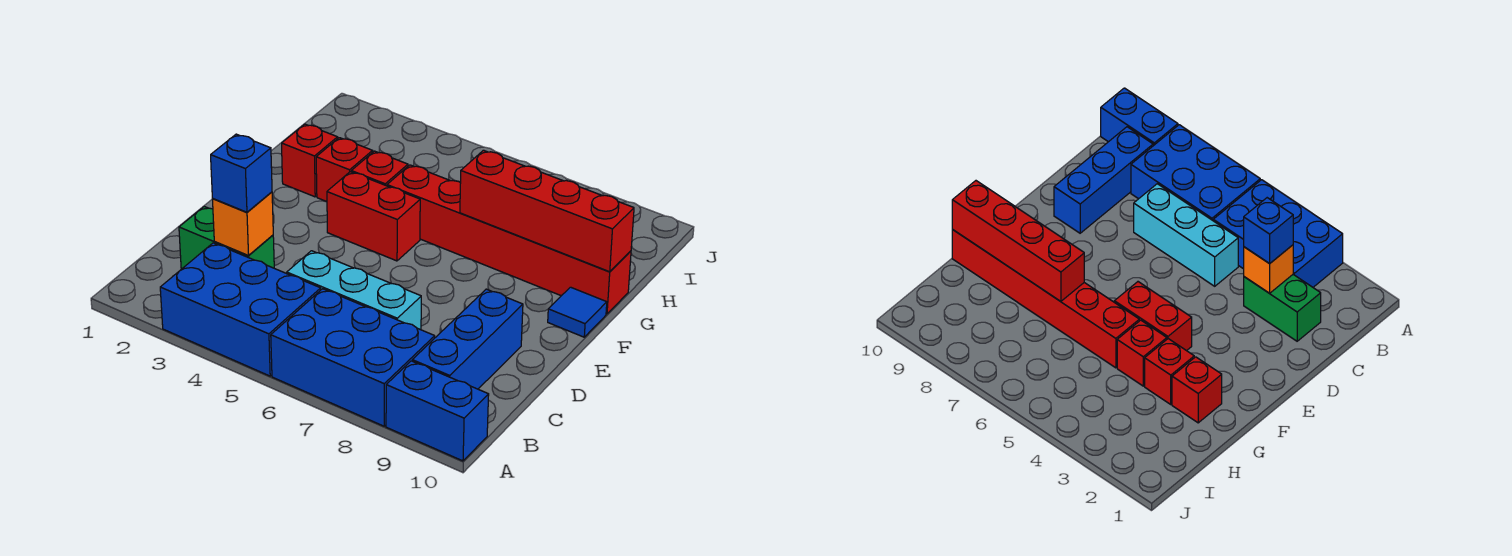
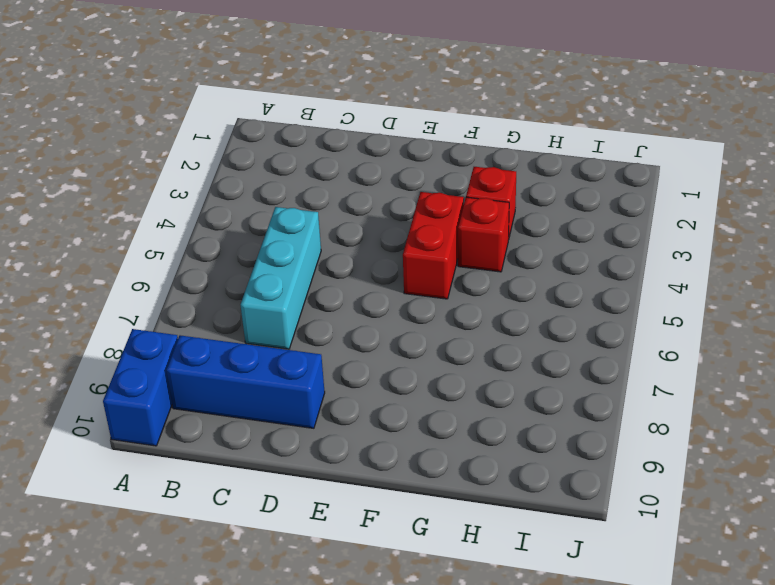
none -> blue 2x3 brick [160,243,321,376]
none -> blue 2x3 brick [271,289,435,426]
none -> green 1x2 brick [179,207,274,268]

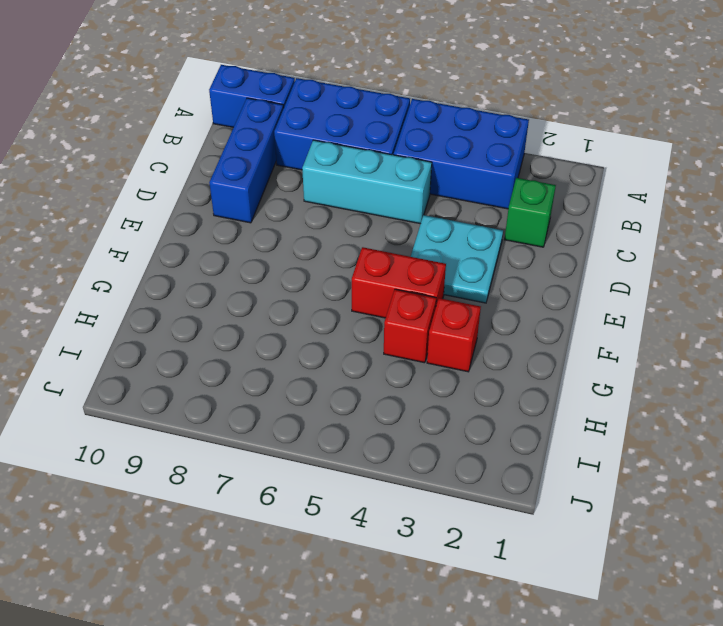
green 1x1 brick [504,178,556,247] -> green 1x2 brick [179,207,274,268]
cyan 2x2 plate [411,215,503,303] -> none
none -> blue 1x1 tile [548,287,607,337]
none -> red 1x1 brick [282,124,338,197]
none -> red 1x6 brick [387,165,631,314]

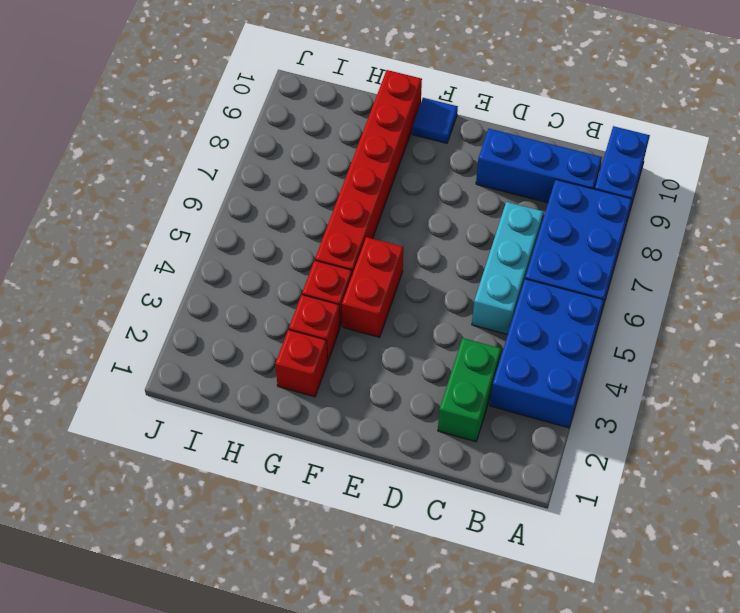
none -> orange 1x1 brick [213,192,273,255]
none -> red 1x4 brick [460,150,634,272]
none -> blue 1x1 brick [211,134,272,212]

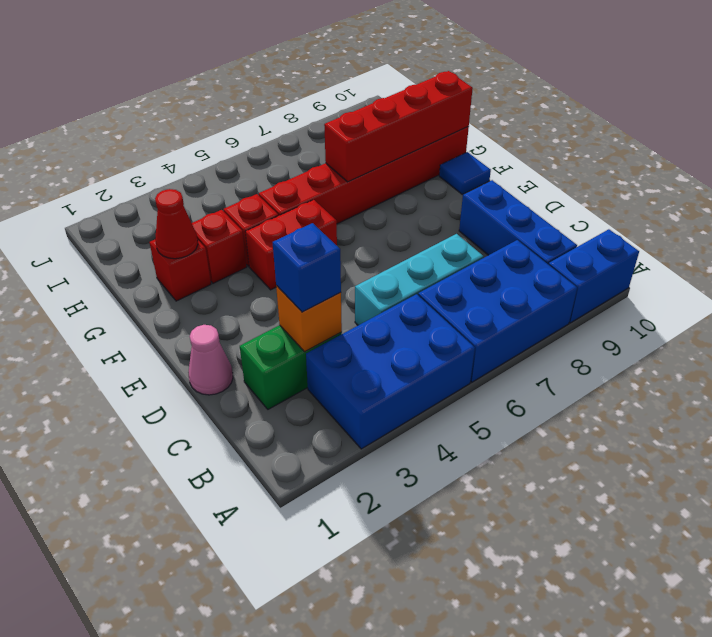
pink 1x1 cone [188,325,233,395] -> none
red 1x1 cone [155,189,198,259] -> none

